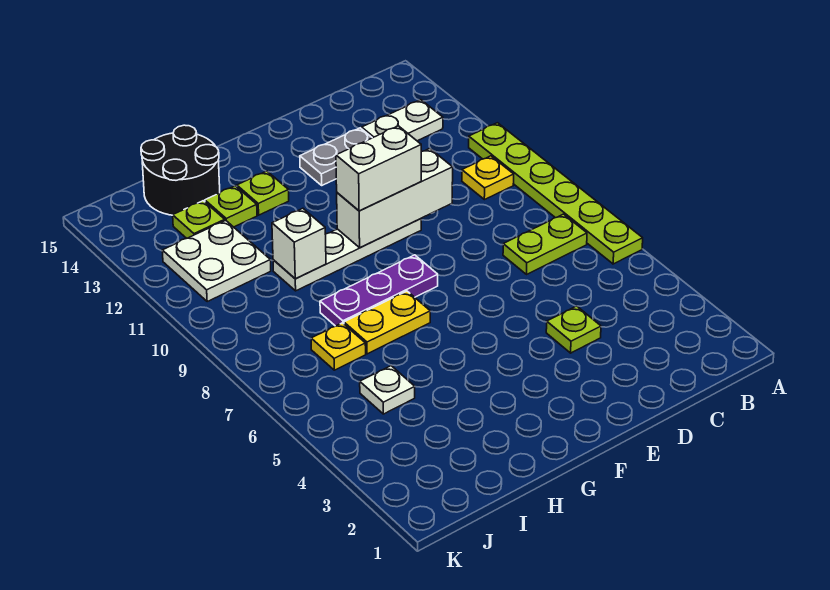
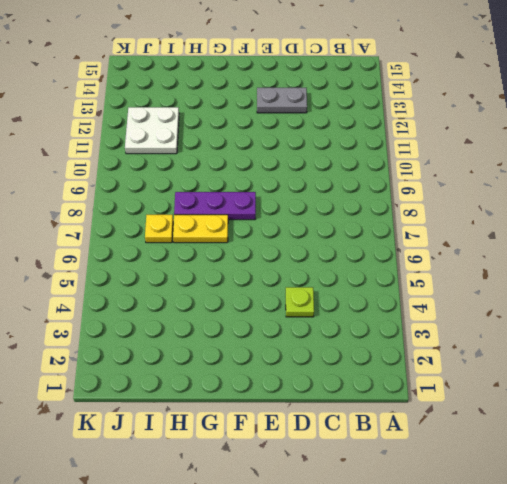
none -> lime 1x6 plate [469,123,643,264]
none -> lime 1x2 plate [503,214,587,274]
none -> yellow 1x1 plate [462,156,514,200]

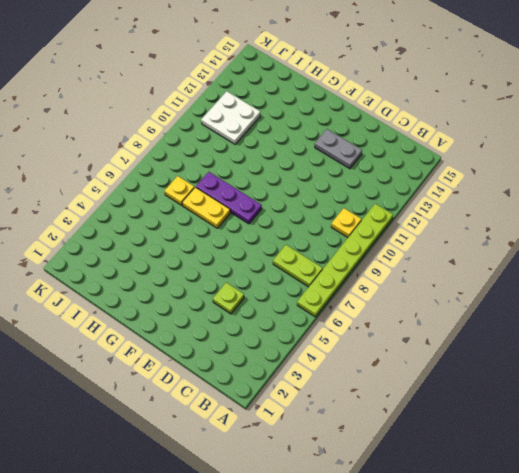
none -> white 1x2 plate [362,100,443,141]
none -> white 1x4 plate [273,219,421,291]
none -> lime 1x1 plate [237,171,289,215]

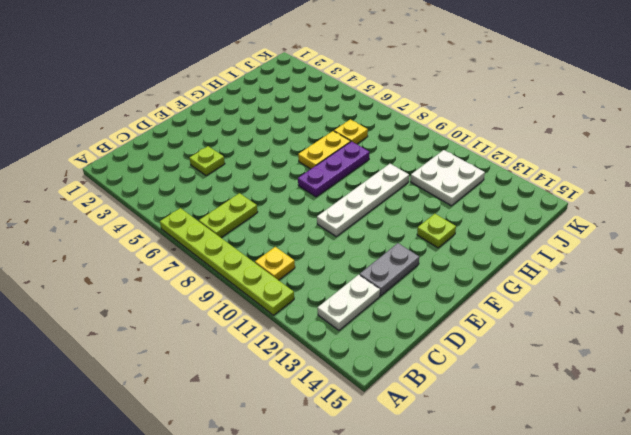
none -> lime 1x1 plate [205,186,257,227]
none -> black 2x2 round brick [141,125,220,215]
none -> white 1x1 plate [360,366,415,414]

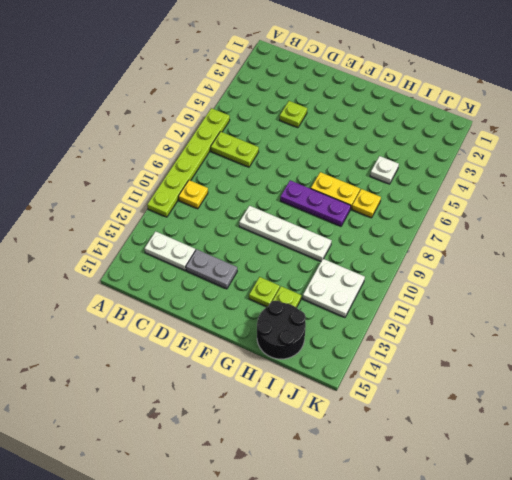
none -> lime 1x1 plate [173,201,225,238]
none -> white 1x3 brick [337,149,453,248]
none -> white 1x1 brick [272,208,326,279]

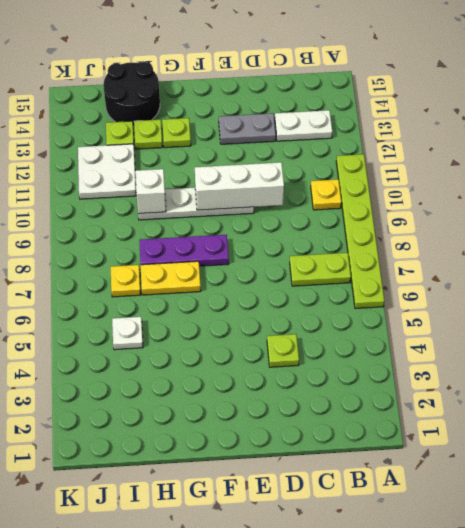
none -> white 1x2 brick [336,126,421,211]

